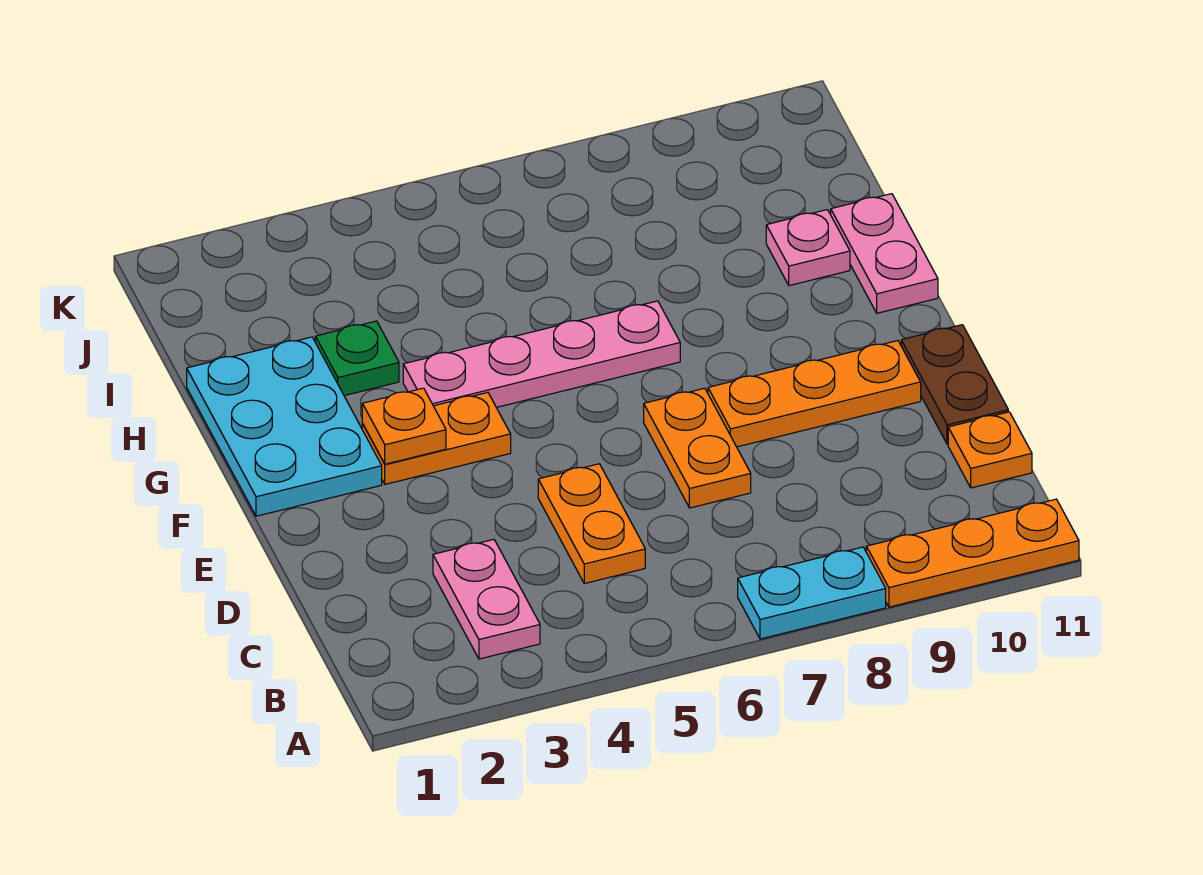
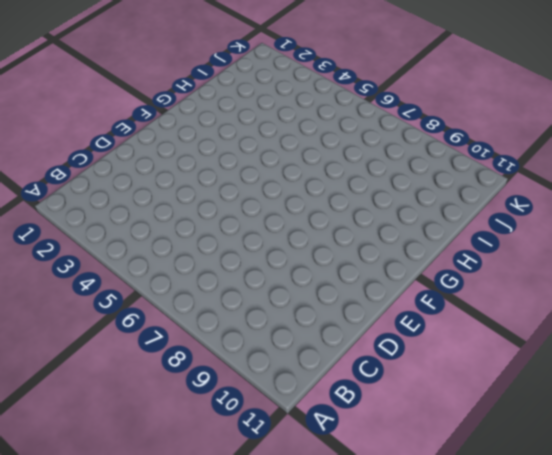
none -> cyan 1x2 plate [738,547,886,639]
none -> orange 1x3 plate [866,499,1079,607]
none -> pink 1x2 plate [433,539,540,659]

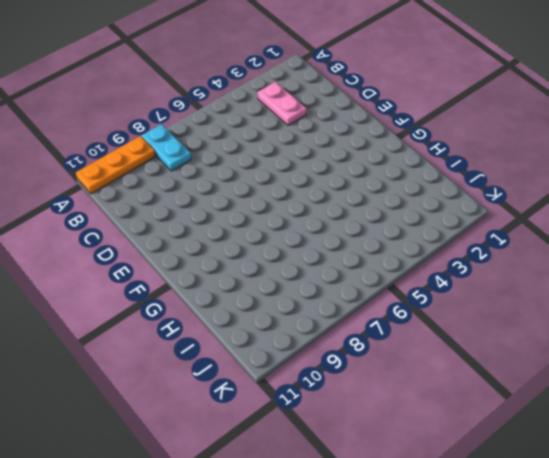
cyan 1x2 plate [142,124,191,171] -> cyan 1x2 plate turned to [738,547,886,639]
none -> orange 1x2 plate [538,464,645,584]
none -> orange 1x1 plate [948,412,1032,488]
none -> orange 1x2 plate [644,388,751,508]

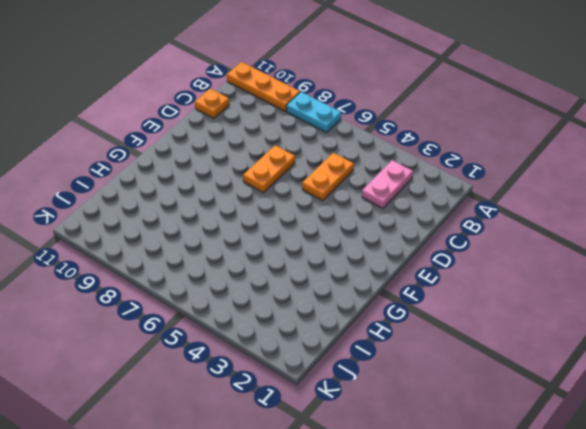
none -> brown 1x2 plate [901,325,1008,444]
none -> orange 1x3 plate [708,341,921,447]
none -> cyan 2x3 plate [187,337,382,516]

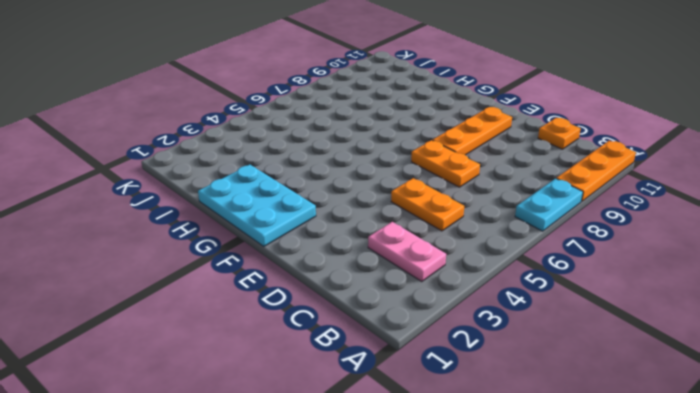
none -> brown 1x2 plate [901,325,1008,444]
none -> orange 1x2 plate [362,393,511,484]
none -> pink 1x4 plate [403,301,680,407]

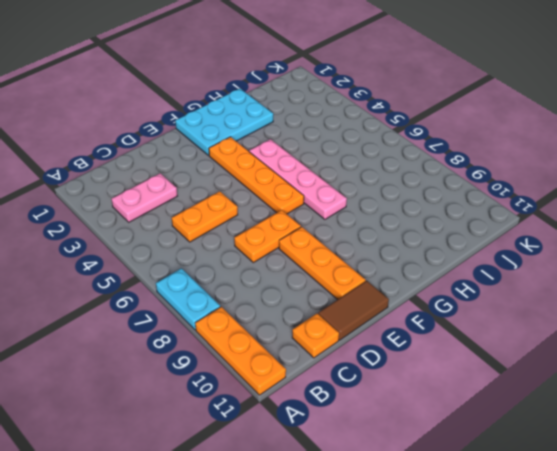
brown 1x2 tile [318,281,389,340] -> brown 1x2 plate [901,325,1008,444]
orange 1x4 plate [209,137,304,214] -> orange 1x2 plate [362,393,511,484]
none -> pink 1x2 plate [831,194,938,313]
none -> green 1x1 plate [315,321,399,396]
none -> pink 1x1 plate [766,210,850,286]

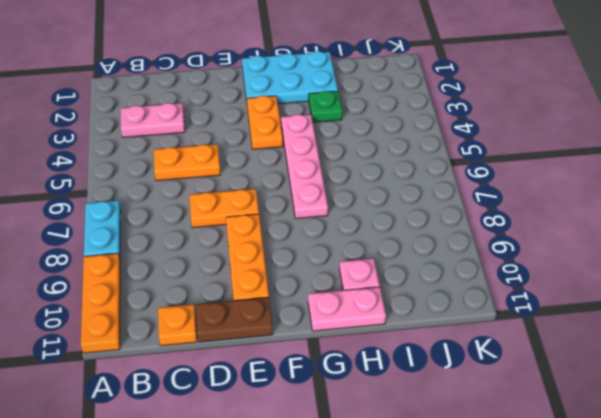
none -> orange 1x1 plate [362,388,446,464]

